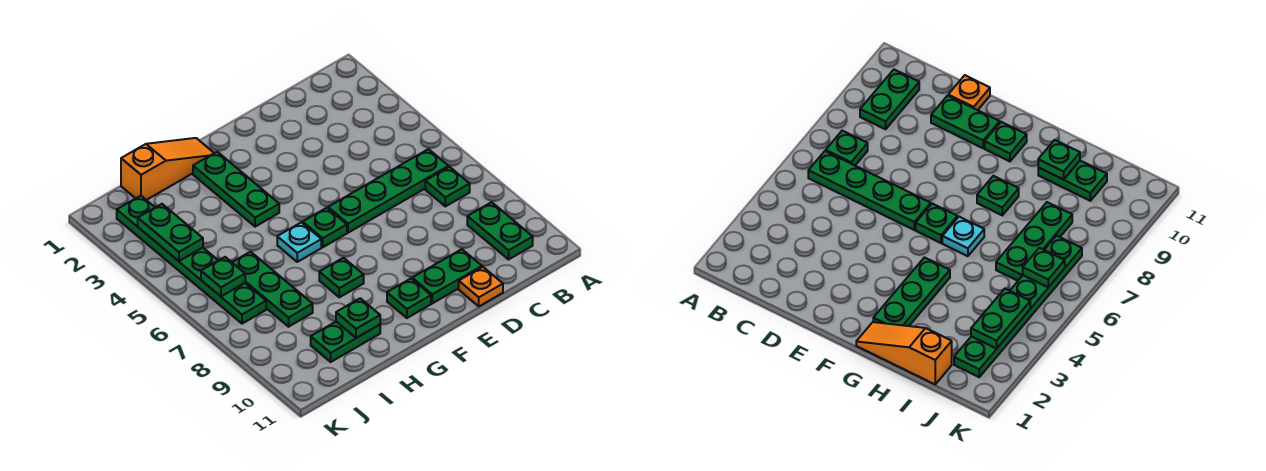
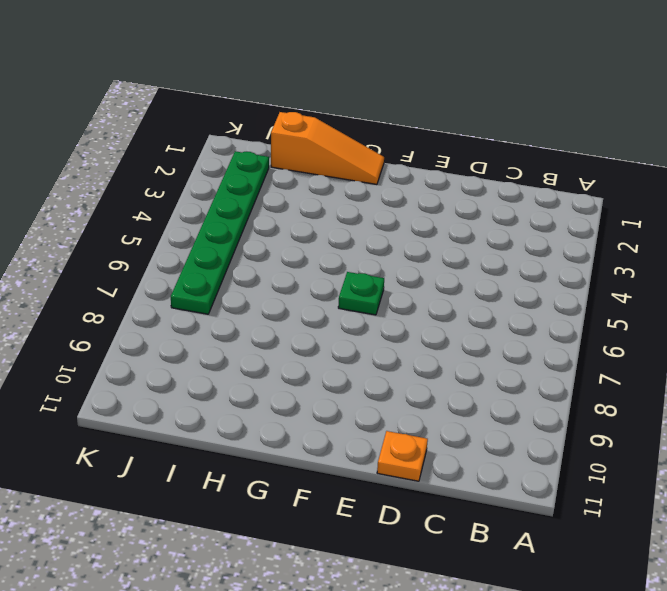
none -> green 1x4 plate [328,149,449,233]
none -> green 1x1 plate [425,167,470,206]
none -> green 1x2 plate [467,202,533,259]

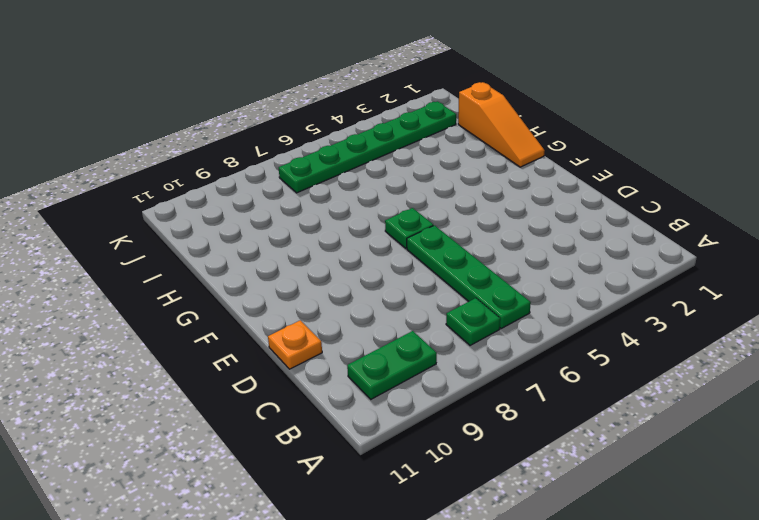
none -> green 1x2 plate [412,249,482,303]
none -> green 1x1 plate [387,279,431,318]
none -> green 1x3 plate [193,152,279,227]

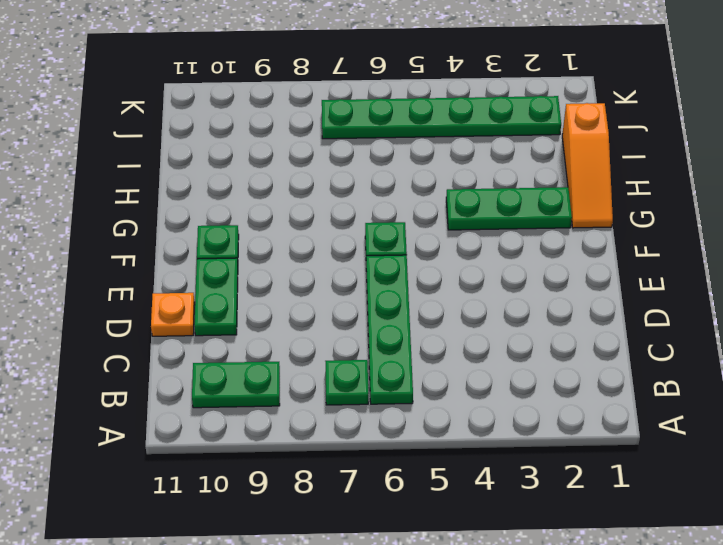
none -> cyan 1x1 plate [277,222,321,262]
none -> green 1x1 plate [319,258,364,297]
none -> green 1x2 plate [311,322,380,362]

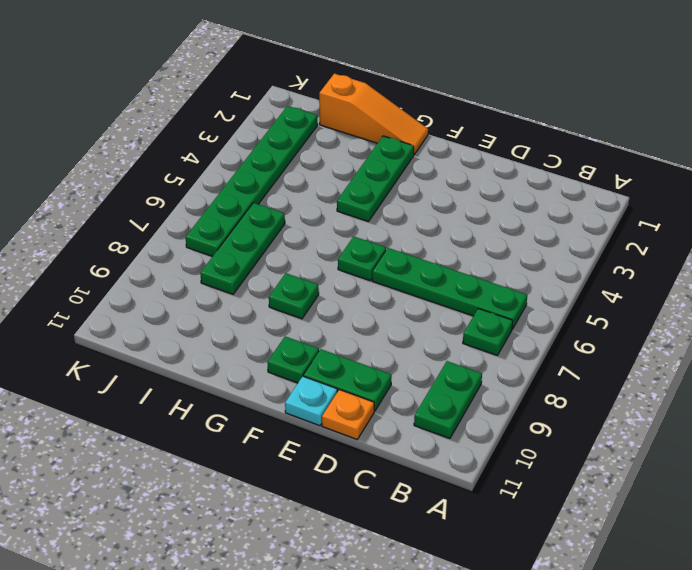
cyan 1x1 plate [285,376,337,426] -> cyan 1x1 plate moved to [277,222,321,262]
none -> green 1x2 plate [311,322,380,362]
none -> green 1x1 plate [336,298,380,338]
none -> green 1x2 plate [138,204,203,261]

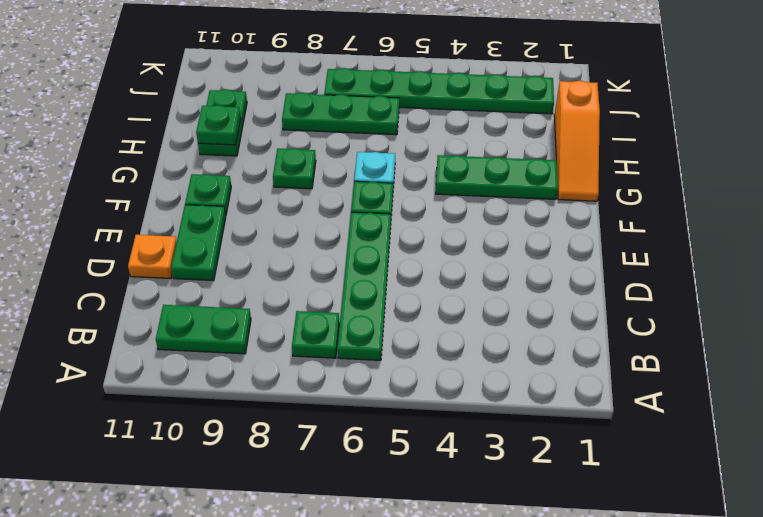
none -> green 1x2 plate [138,204,203,261]
none -> green 1x1 plate [201,257,245,296]

